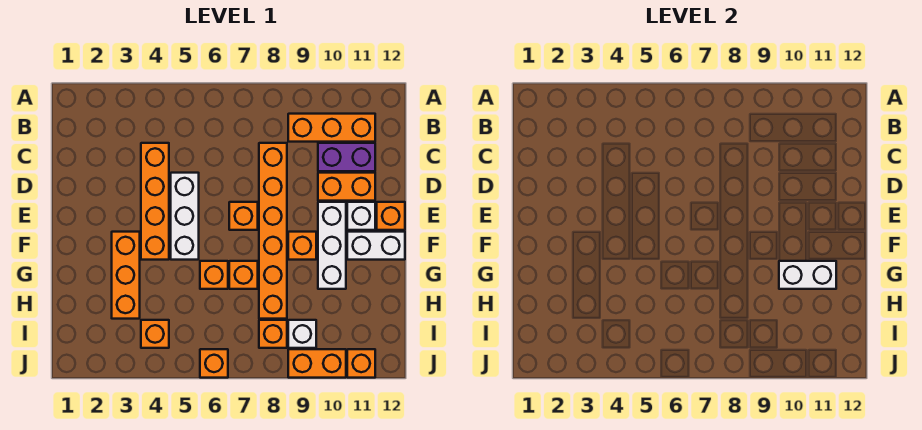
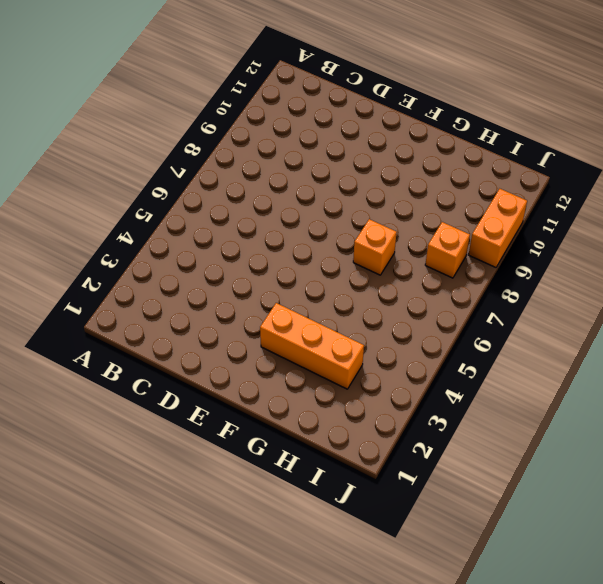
none -> orange 1x3 brick [288,114,375,142]
none -> orange 1x4 brick [141,143,169,260]
none -> orange 1x6 brick [259,143,287,319]

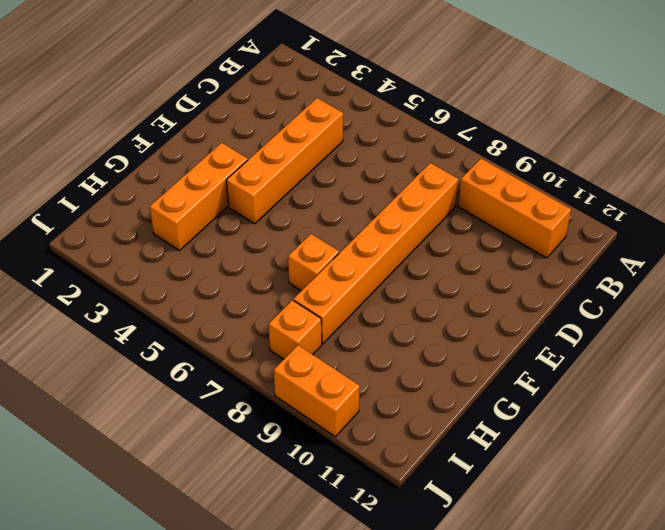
none -> purple 1x2 brick [318,143,375,171]
none -> white 1x3 brick [171,173,199,260]
none -> orange 1x2 brick [318,173,375,201]

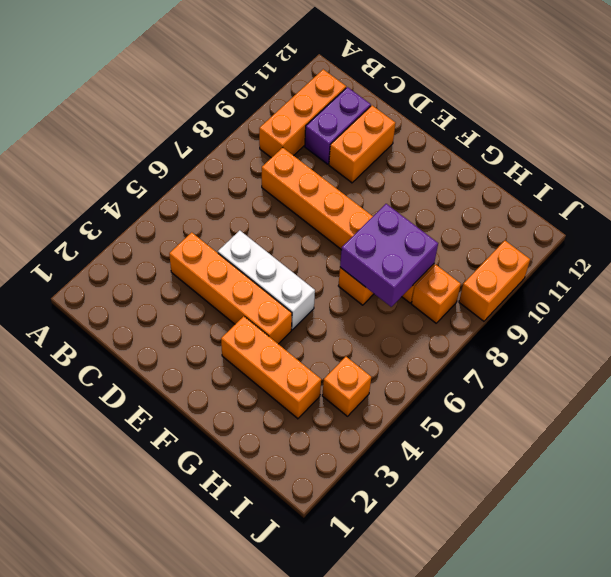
purple 2x2 brick [340,204,438,307] -> none
none -> orange 1x1 brick [229,202,258,230]
none -> white 1x3 brick [318,202,346,289]
none -> white 1x1 brick [347,202,375,230]

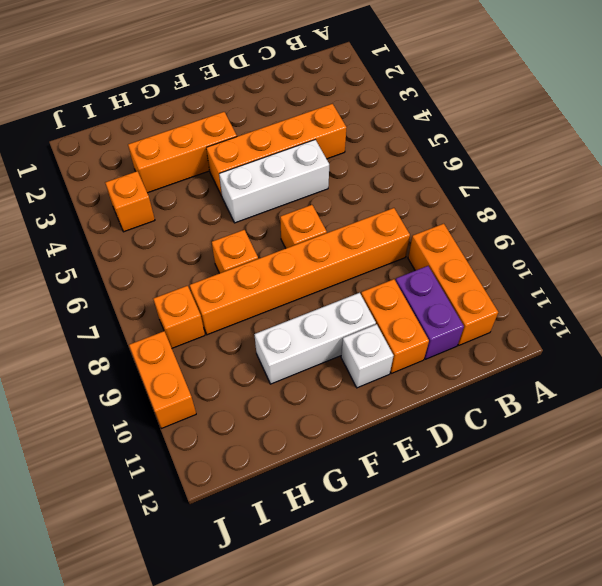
none -> orange 1x1 brick [377,202,405,230]
none -> orange 1x1 brick [288,232,316,260]
none -> white 1x2 brick [347,232,405,260]

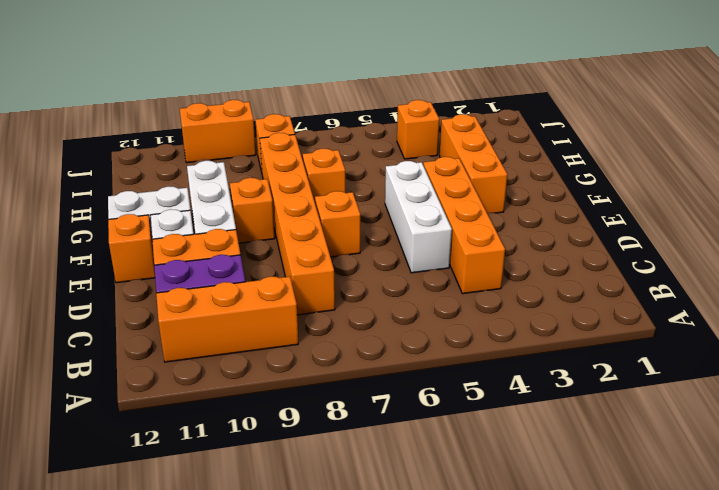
none -> orange 1x1 brick [200,261,228,289]
none -> white 1x1 brick [288,320,316,348]
none -> orange 1x1 brick [200,349,228,378]

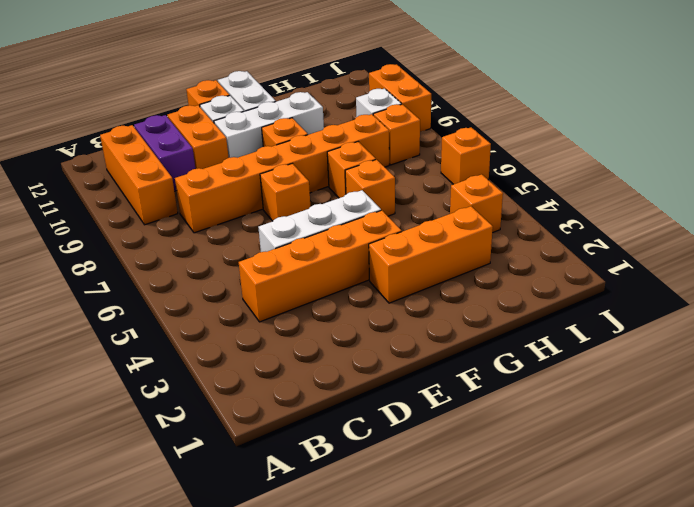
none -> orange 1x1 brick [347,349,375,378]
none -> white 1x2 brick [779,261,836,289]

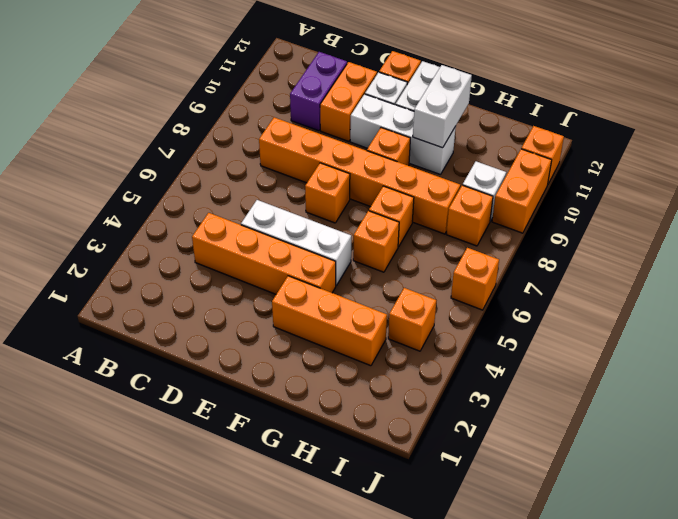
none -> orange 1x3 brick [288,114,375,142]

